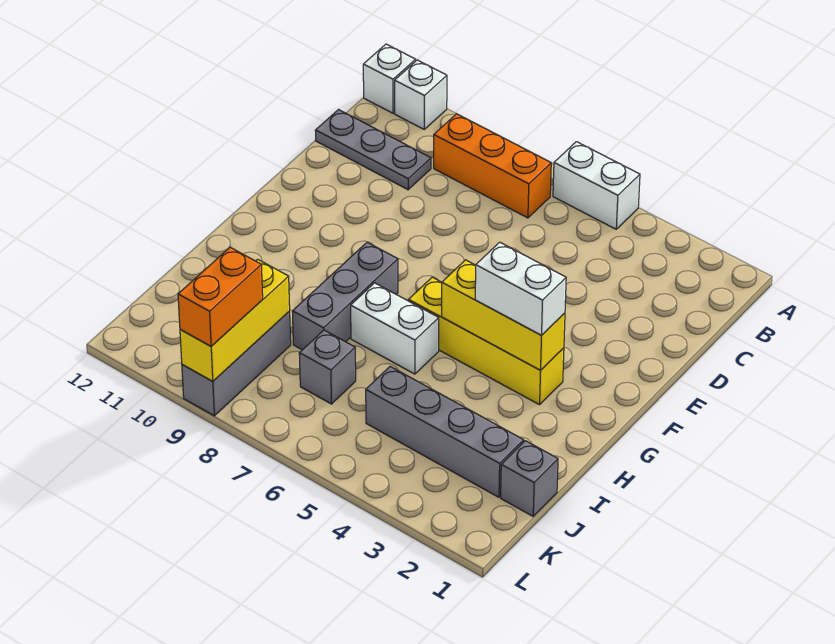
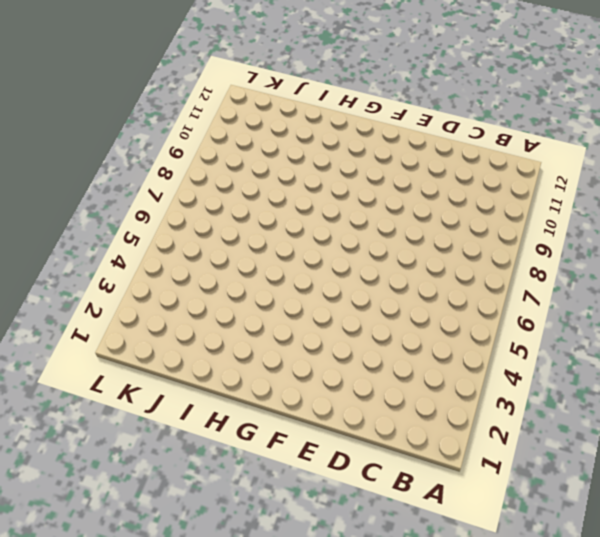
none -> white 1x2 brick [553,142,640,229]
none -> white 1x1 brick [395,60,447,129]
none -> white 1x1 brick [363,44,416,113]

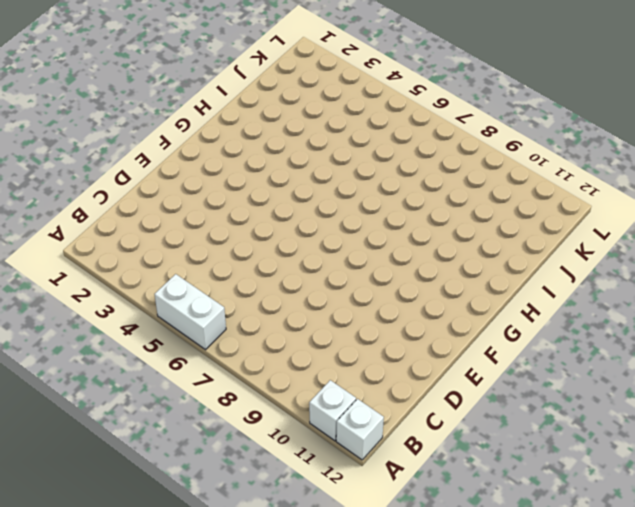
none -> orange 1x3 brick [434,114,551,218]
none -> grey 1x3 plate [315,110,431,190]
none -> yellow 1x4 brick [409,277,564,405]

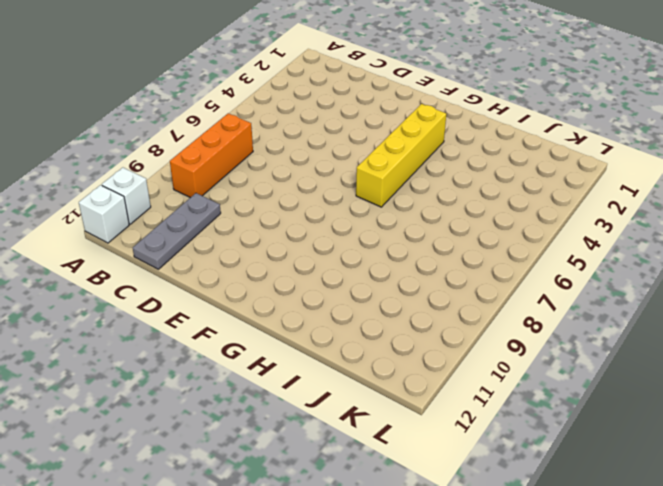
none -> white 1x2 brick [553,142,640,229]
none -> grey 1x3 brick [292,242,398,350]
none -> white 1x2 brick [351,283,439,374]

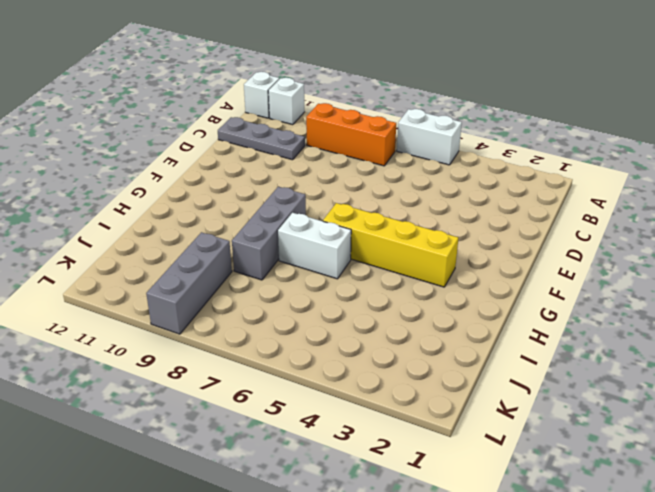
none -> grey 1x1 brick [501,441,558,516]
none -> grey 1x4 brick [366,367,524,497]
none -> grey 1x1 brick [299,330,356,404]

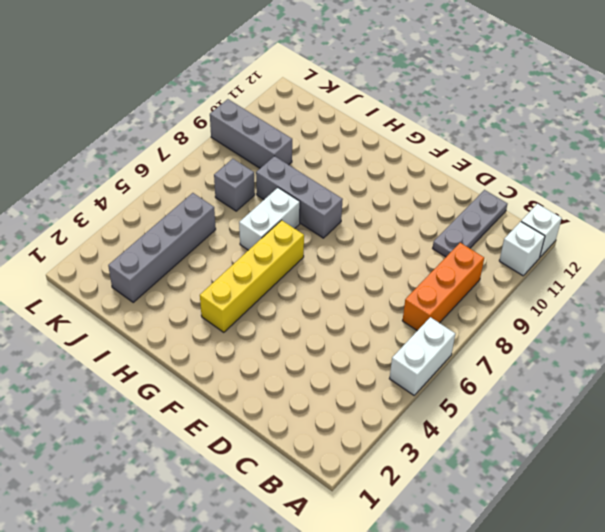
none -> grey 1x1 brick [501,441,558,516]
none -> yellow 1x3 brick [442,260,565,370]
none -> yellow 1x3 brick [180,259,290,381]

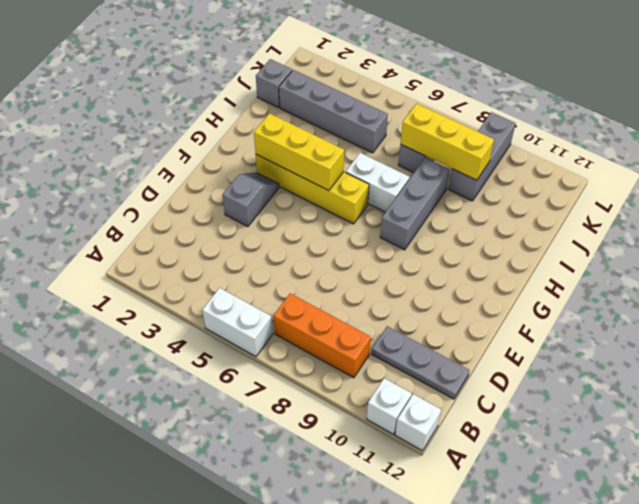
grey 1x2 slope [222,172,279,227] -> none
yellow 1x3 brick [401,104,494,180] -> yellow 1x3 brick turned to [180,259,290,381]
none -> white 1x2 brick [475,242,566,335]
none -> orange 1x2 brick [178,247,263,346]

